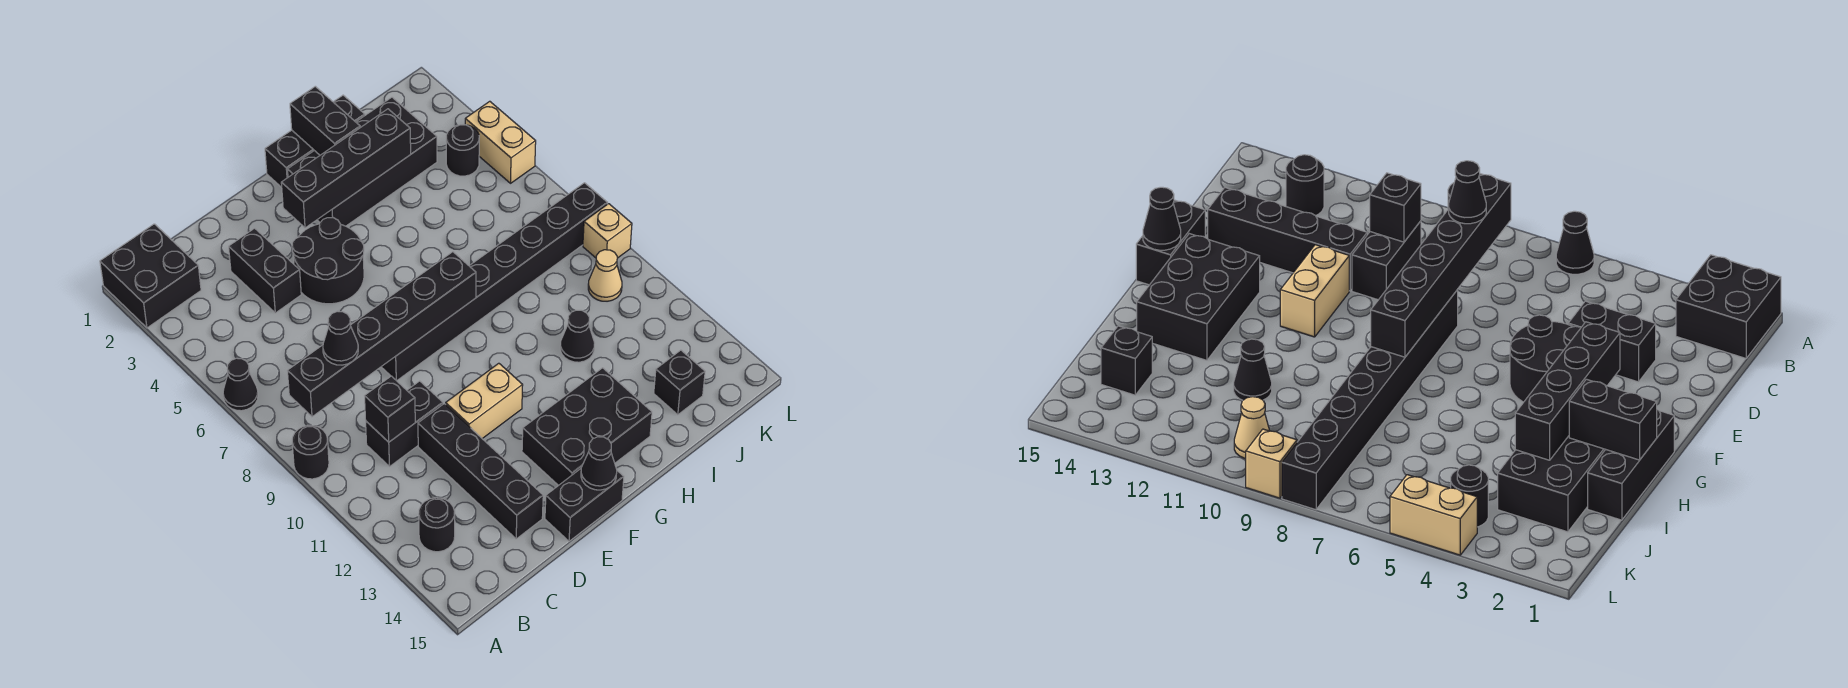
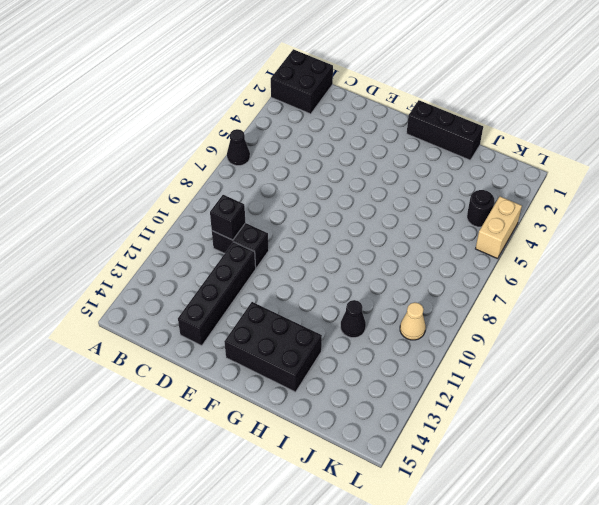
none -> black 1x1 round brick [292,425,329,479]
none -> black 1x1 round brick [419,498,455,552]
none -> black 1x2 brick [229,228,301,313]

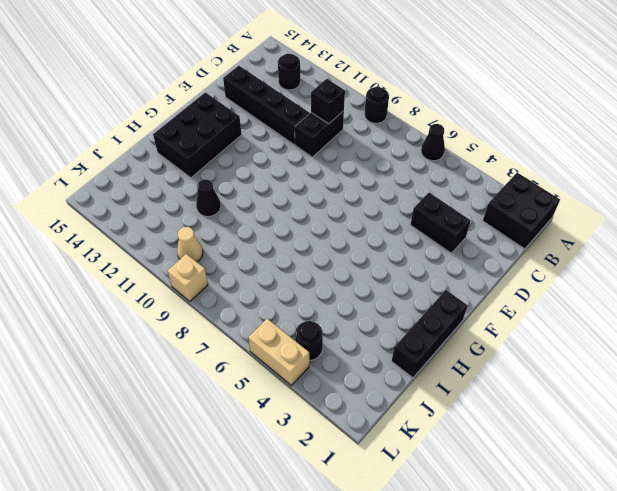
none -> black 2x2 round brick [292,218,364,304]
none -> black 1x8 brick [381,183,607,381]
none -> tan 1x2 brick [446,363,523,439]

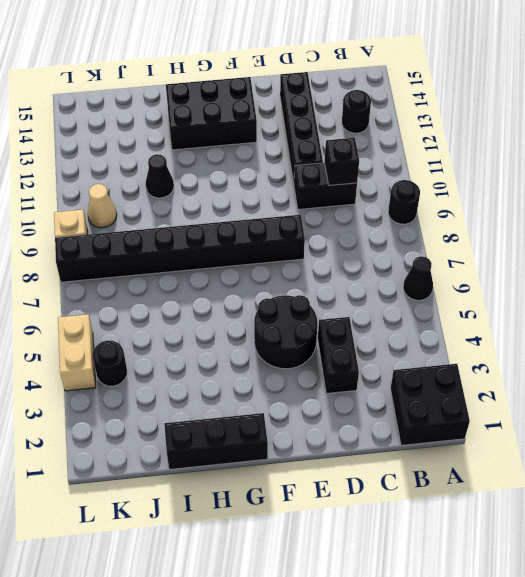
none -> tan 1x2 brick [446,363,523,439]
none -> black 1x2 brick [545,469,624,541]
none -> black 2x4 brick [287,97,437,226]

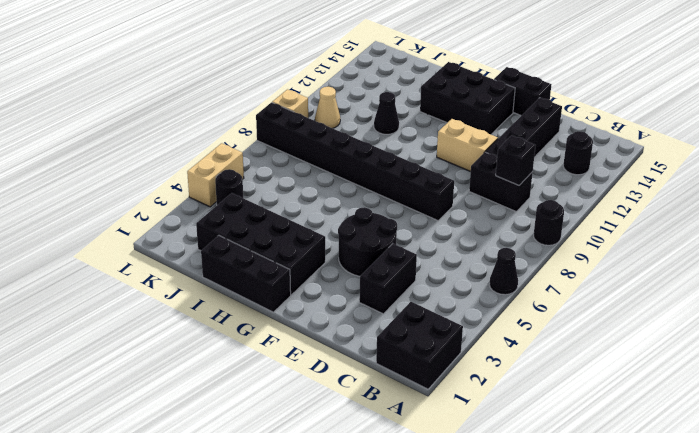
none -> black 1x1 brick [654,350,705,415]
none -> black 1x6 brick [288,252,476,417]
none -> black 1x4 brick [281,109,411,228]

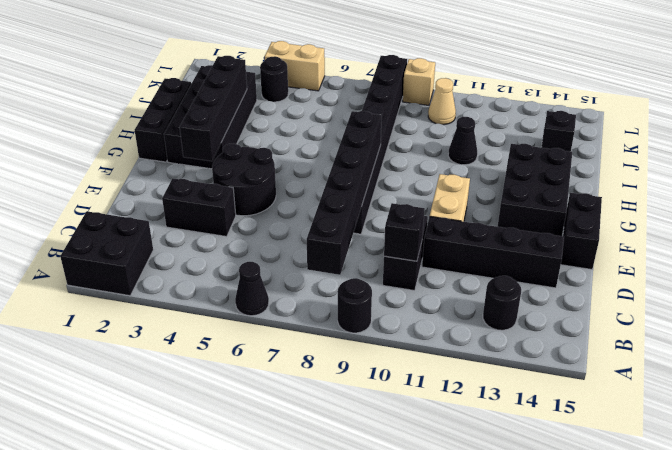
none -> black 1x1 cone [581,437,617,490]
none -> black 1x2 brick [290,86,360,155]
none -> black 1x1 cone [323,311,358,365]

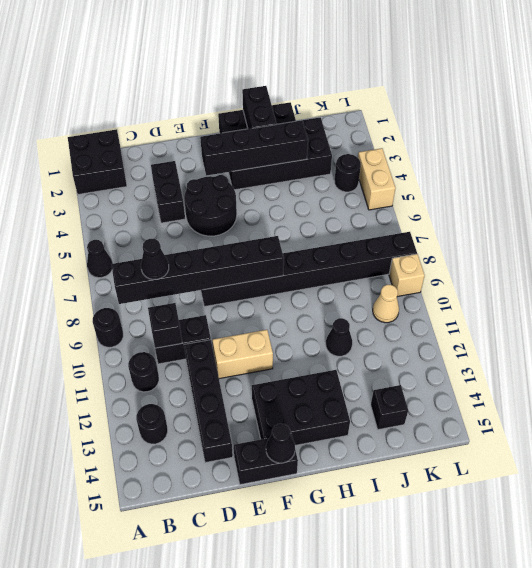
black 1x1 round brick [128,352,159,392] -> none

